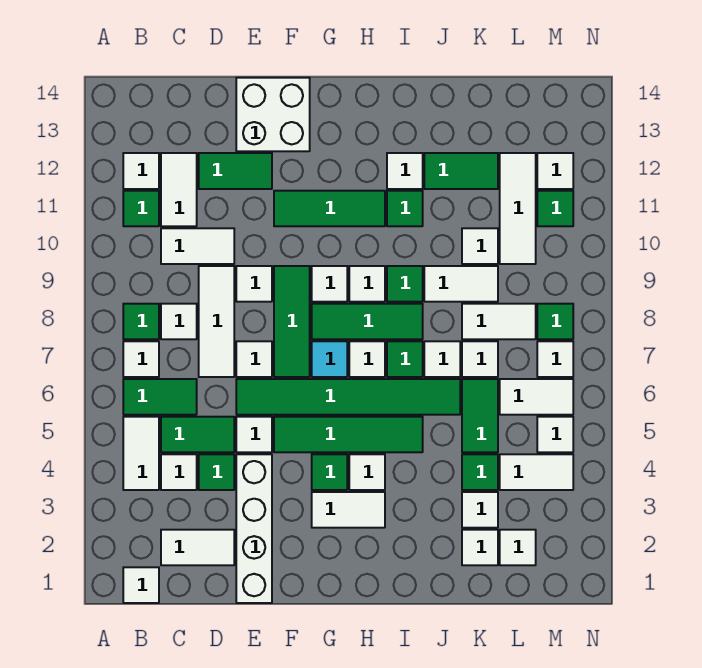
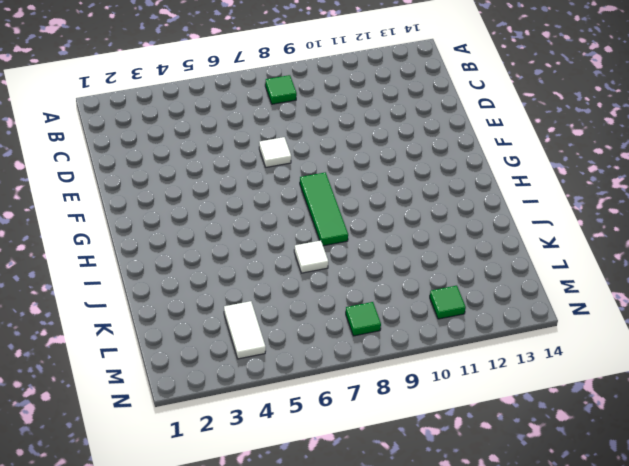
none -> white 1x1 tile [123,567,159,603]
none -> white 1x2 tile [123,417,159,490]
none -> green 1x2 tile [123,379,197,415]
none -> white 1x1 tile [123,341,159,377]

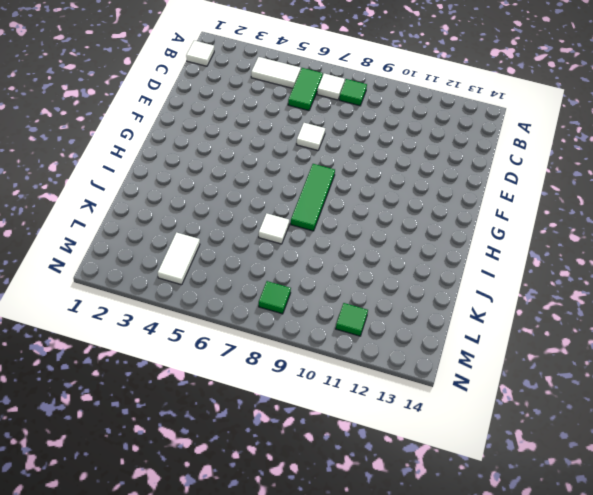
none -> green 1x1 tile [123,191,159,226]
none -> white 1x1 tile [123,153,159,189]
none -> white 1x2 tile [161,530,234,565]
none -> white 1x1 tile [161,454,197,490]

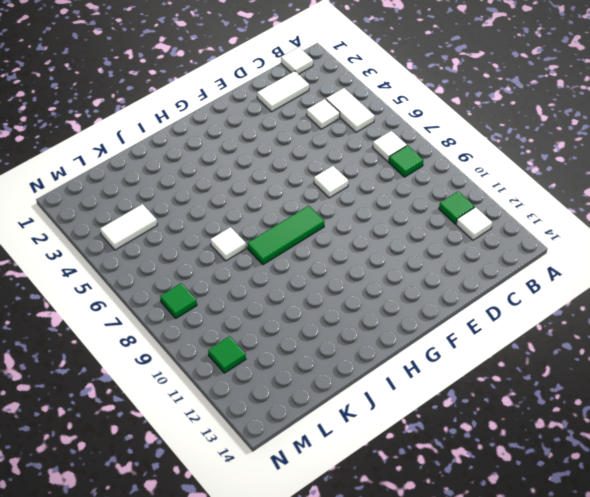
none -> green 1x2 tile [123,379,197,415]
none -> green 1x2 tile [161,417,234,452]
none -> white 1x1 tile [161,304,197,339]
none -> white 1x2 tile [161,228,234,264]

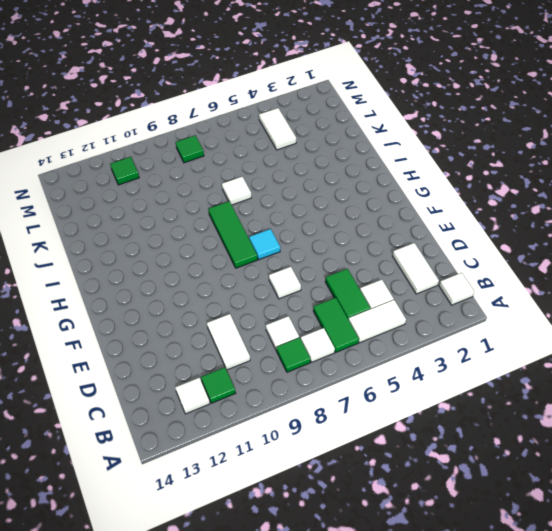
none -> white 1x2 tile [161,153,197,226]
none -> green 1x1 tile [199,454,234,490]
none -> white 1x3 tile [199,266,234,377]
none -> green 1x2 tile [199,153,272,189]

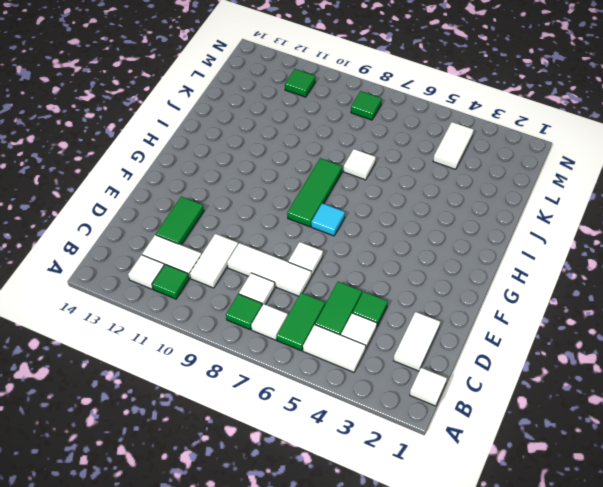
none -> white 1x4 brick [236,454,272,603]
none -> white 1x1 tile [236,417,272,452]
none -> green 1x6 tile [236,379,460,415]
none -> white 1x1 tile [236,266,272,302]

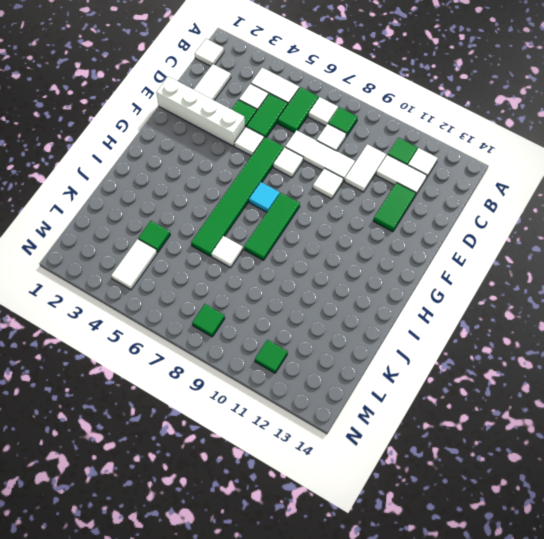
none -> white 2x2 brick [236,78,310,151]
none -> green 1x4 tile [274,417,423,452]
none -> green 1x3 tile [274,266,310,377]
none -> green 1x3 tile [274,191,385,226]

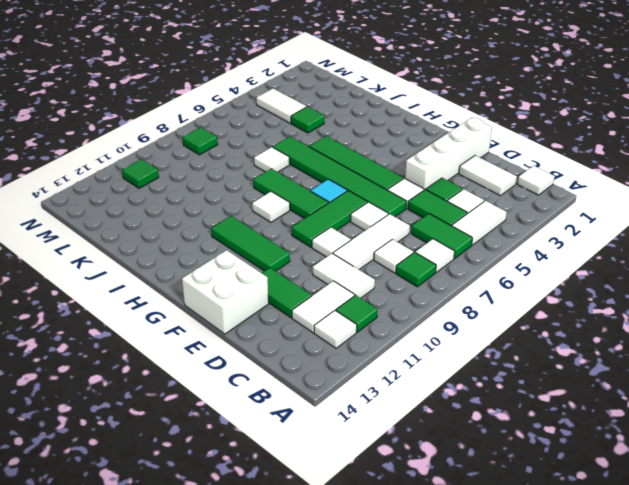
none -> white 1x2 tile [312,492,385,528]
none -> green 1x1 tile [312,454,347,490]
none -> white 1x1 tile [312,266,347,302]
none -> white 1x1 tile [349,454,385,490]

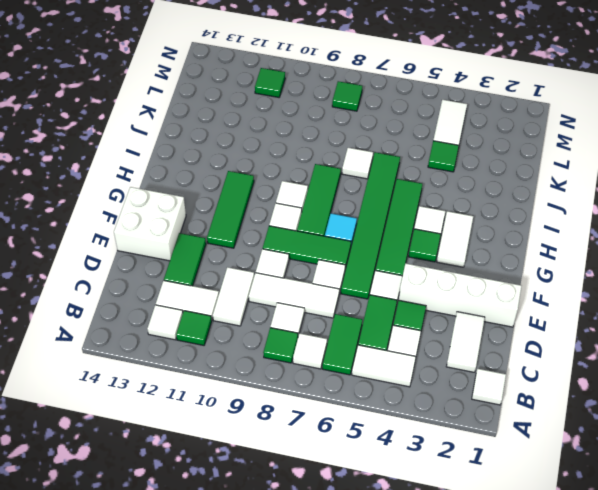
none -> white 1x1 tile [349,341,385,377]
none -> green 1x1 tile [387,341,423,377]
none -> green 1x1 tile [387,266,423,302]
none -> green 1x1 tile [387,191,423,226]

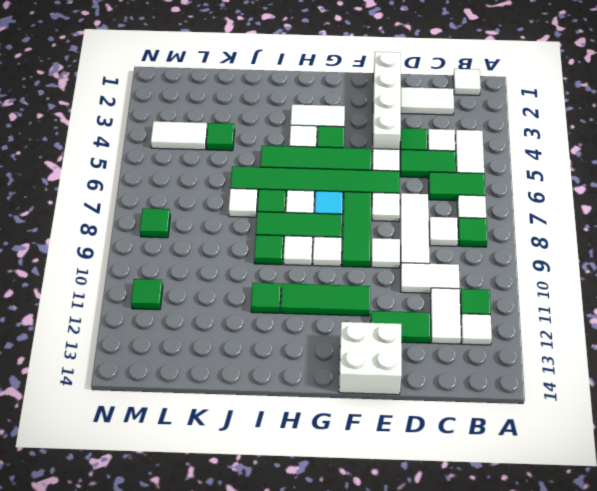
none -> white 1x1 tile [387,153,423,189]
none -> white 1x2 tile [424,266,498,302]
none -> green 1x2 tile [424,153,498,189]
none -> white 1x1 tile [462,530,498,565]

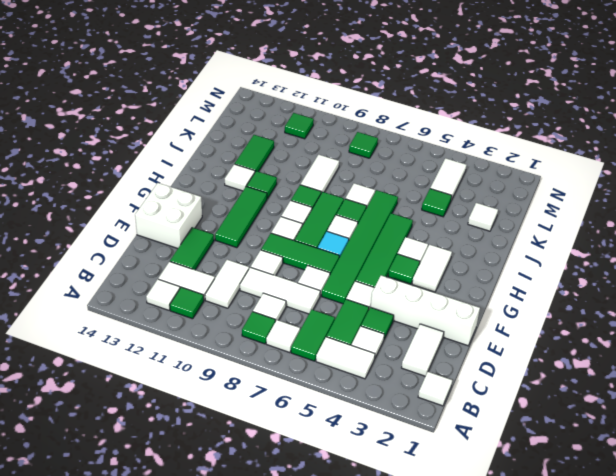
none -> white 1x1 tile [462,492,498,528]
none -> green 1x2 tile [462,379,498,452]
none -> white 1x1 tile [462,341,498,377]
none -> white 1x2 tile [462,304,536,339]

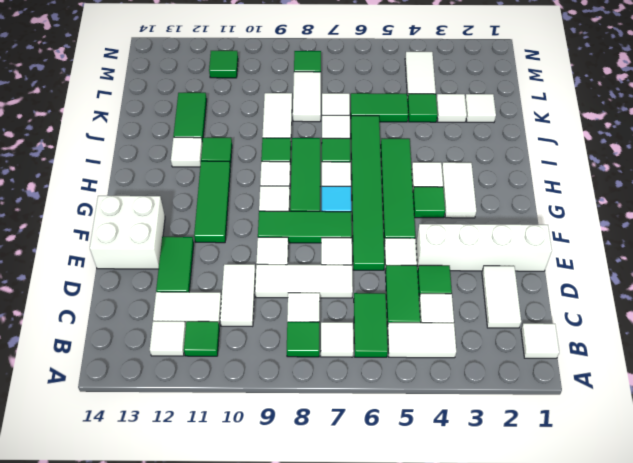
none -> white 1x1 tile [462,228,498,264]
none -> white 1x1 tile [500,530,536,565]
none -> white 1x2 tile [500,379,573,415]
none -> white 1x3 tile [500,153,536,264]

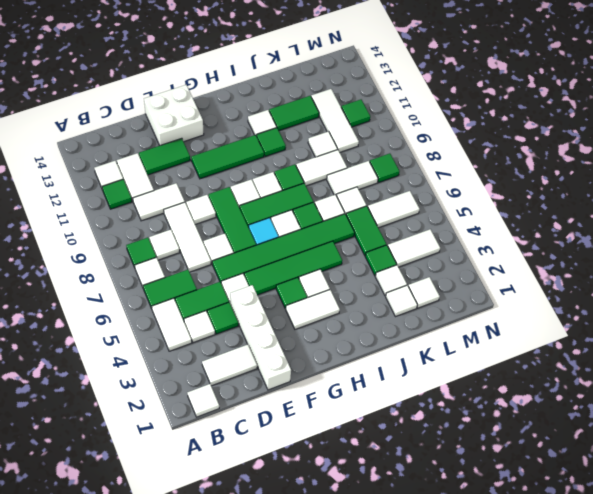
none -> white 1x1 tile [537,417,573,452]
none -> white 1x1 tile [537,341,573,377]
none -> white 1x1 tile [537,153,573,189]

